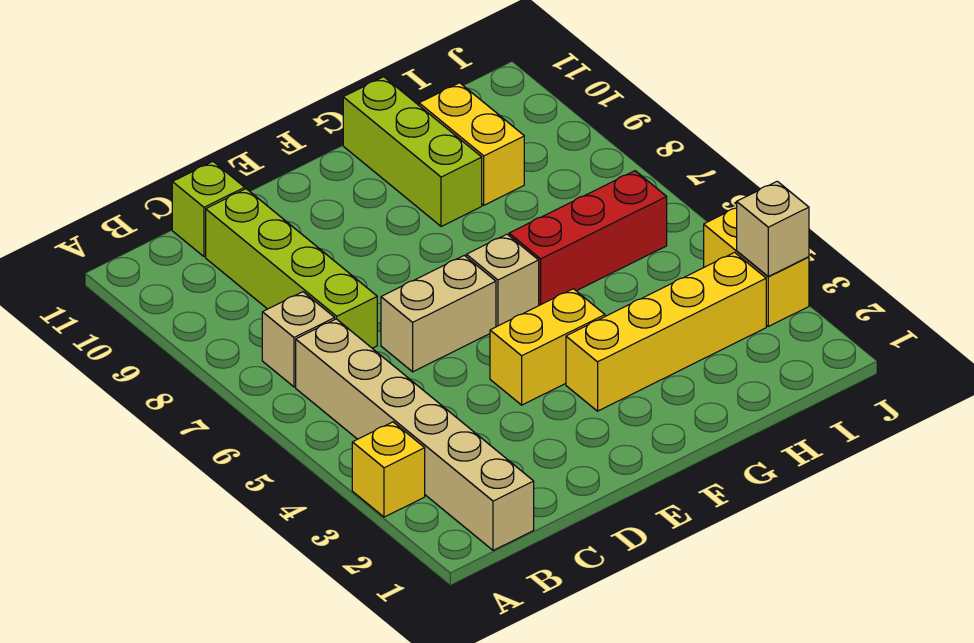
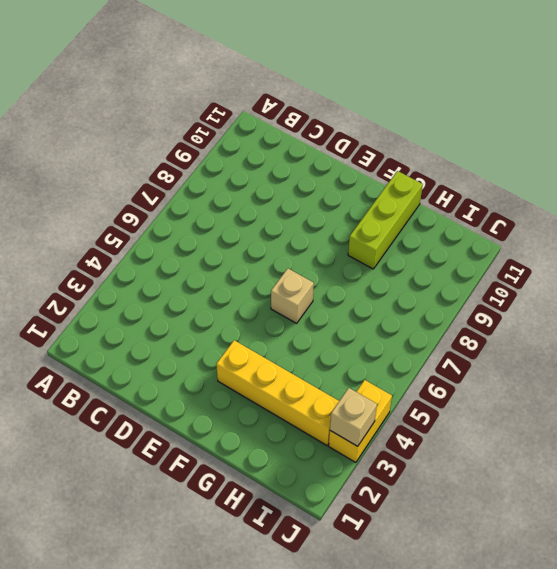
none -> yellow 1x1 brick [352,422,425,517]
none -> tan 1x6 brick [296,319,534,550]
none -> tan 1x1 brick [262,292,335,387]

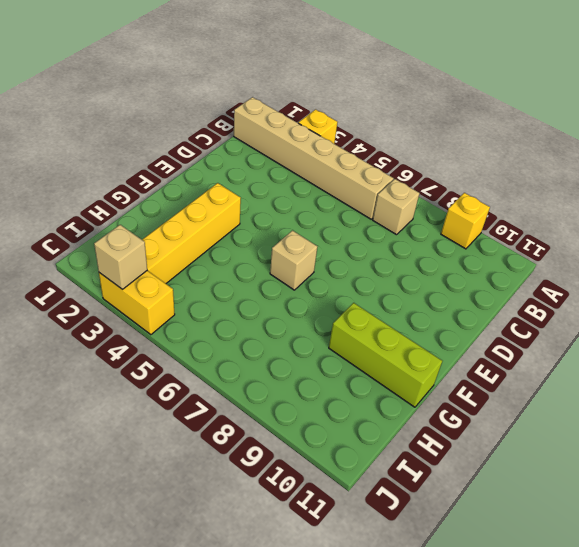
yellow 1x1 brick [441,193,490,249] -> none
none -> lime 1x4 brick [206,189,377,348]
none -> lime 1x1 brick [172,162,245,257]
none -> tan 1x2 brick [381,255,496,372]

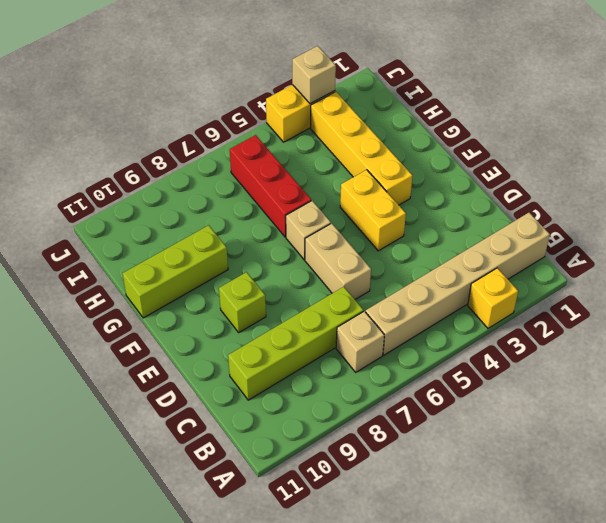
lime 1x1 brick [219,272,266,332] -> lime 1x1 brick moved to [172,162,245,257]
none -> yellow 1x2 brick [419,83,524,205]

